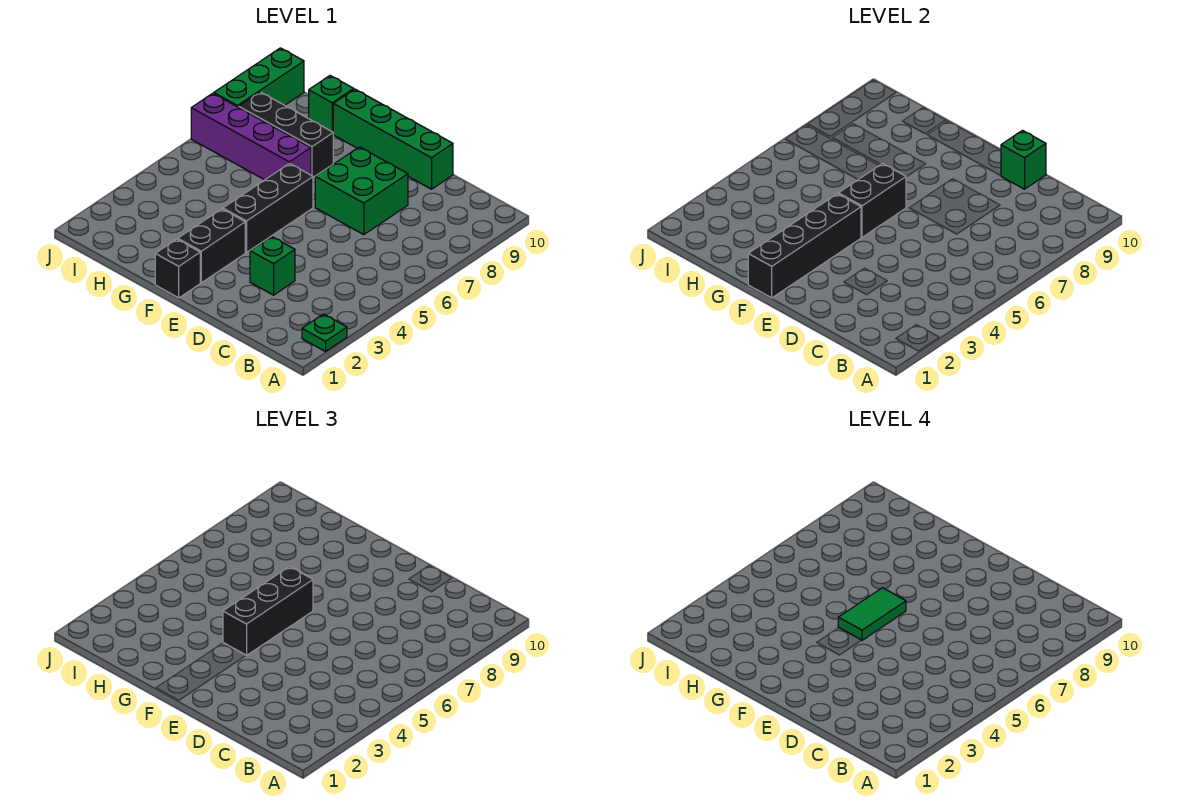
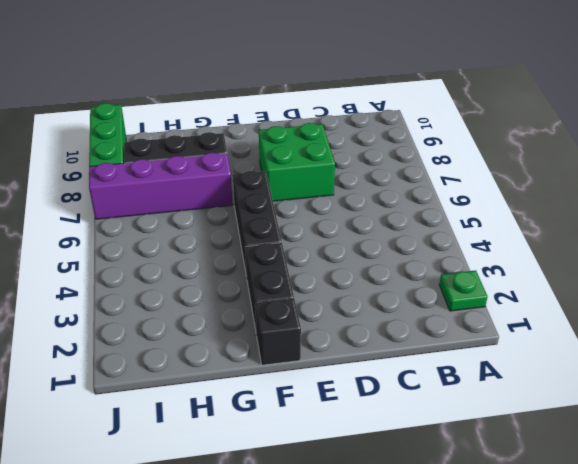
none -> green 1x1 brick [250,236,295,295]
none -> green 1x4 brick [333,89,453,189]
none -> green 1x1 brick [309,76,354,132]

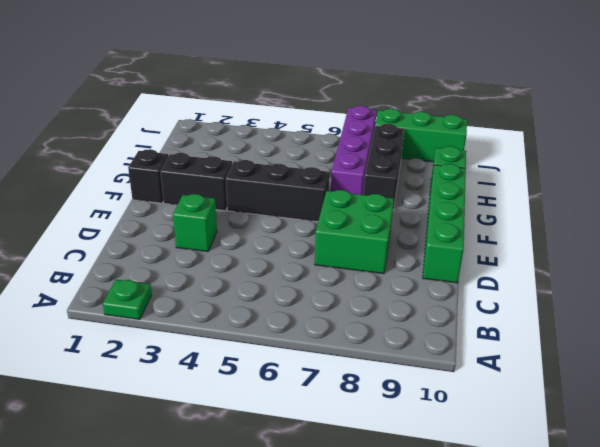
none -> green 1x1 brick [1001,130,1046,189]
none -> black 1x4 brick [748,194,861,298]
none -> black 1x2 brick [838,164,906,237]

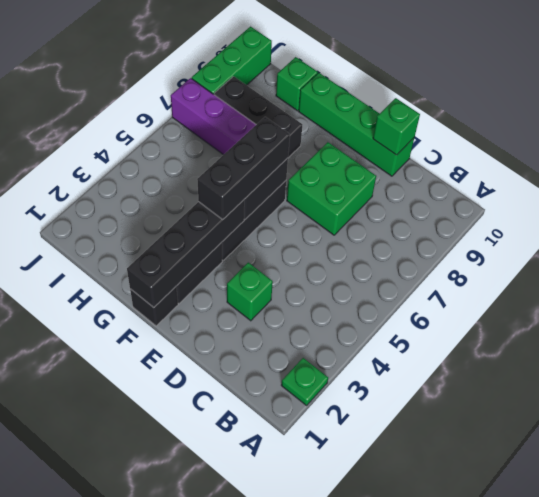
none -> green 1x2 tile [838,588,906,640]

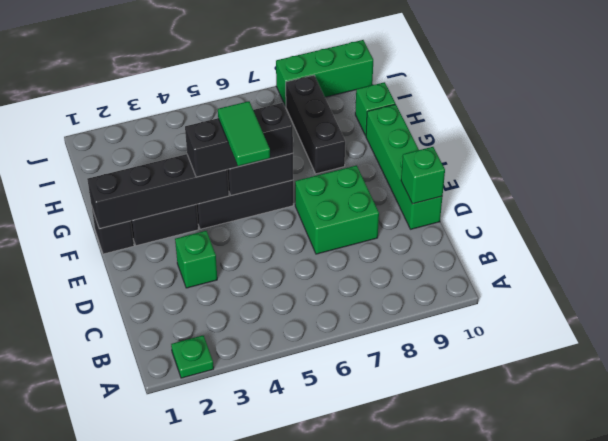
green 1x2 tile [218,101,270,166] -> green 1x2 tile turned to [838,588,906,640]
none -> purple 1x4 brick [191,93,311,180]

